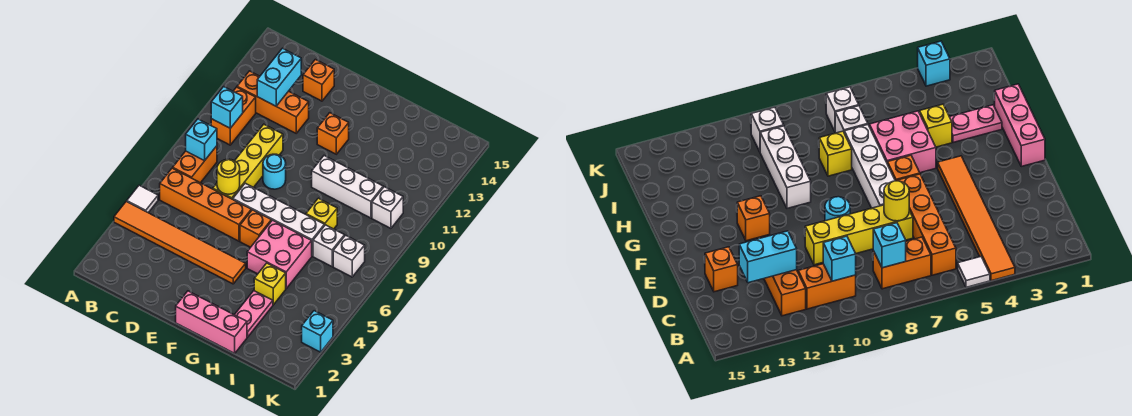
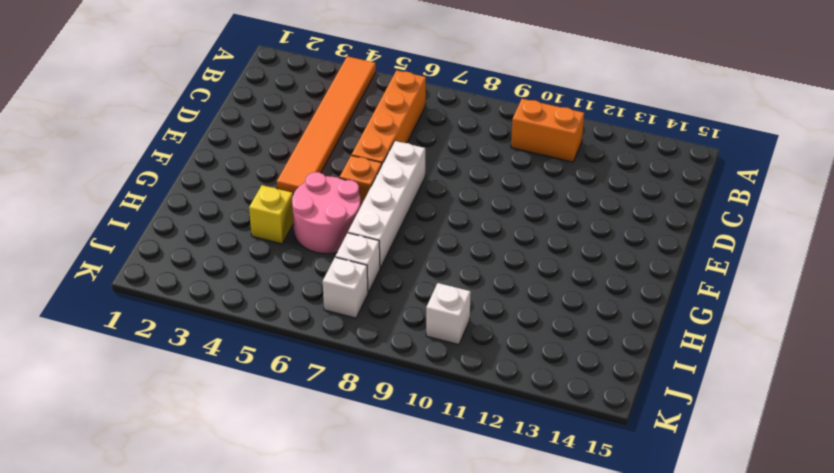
pink 2x2 round brick [292,172,361,254] -> pink 2x2 brick [247,220,312,288]
none -> white 1x1 tile [127,185,158,213]
none -> orange 1x2 brick [173,146,217,183]
none -> orange 1x3 brick [237,71,309,133]

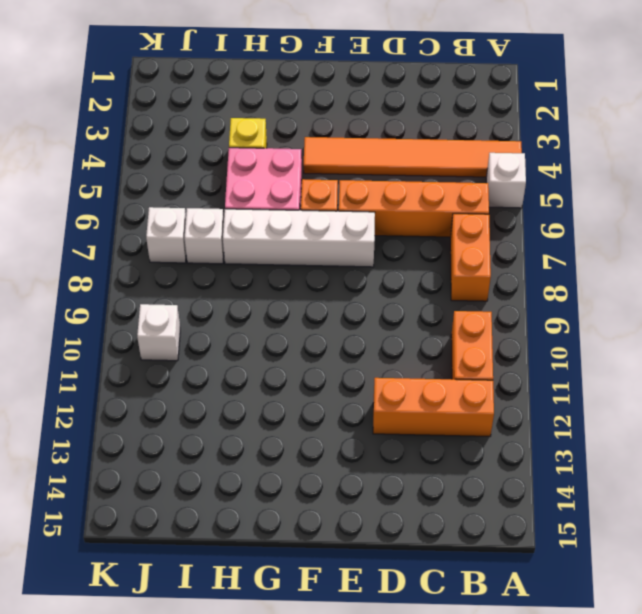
white 1x1 brick [486,153,526,208] -> white 1x1 tile [127,185,158,213]
none -> yellow 1x4 brick [213,124,283,199]
none -> orange 1x1 brick [303,59,334,101]
none -> cyan 1x1 round brick [263,154,286,189]

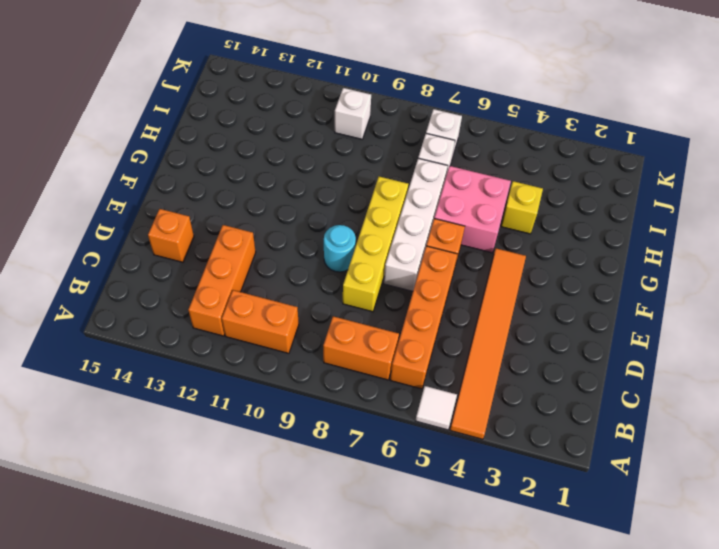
yellow 1x4 brick [343,177,408,312] -> yellow 1x4 brick turned to [213,124,283,199]
none -> pink 1x3 brick [176,291,247,353]
none -> orange 1x1 brick [317,113,349,154]
none -> white 1x3 brick [312,156,383,218]

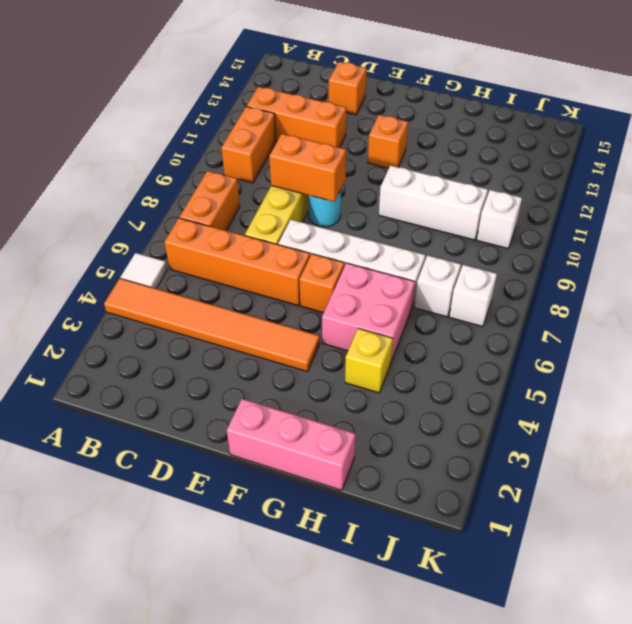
orange 1x2 brick [269,134,346,202] -> none
none -> pink 1x2 plate [235,291,273,337]
none -> yellow 1x1 brick [306,198,337,229]
none -> cyan 1x1 brick [302,311,333,352]

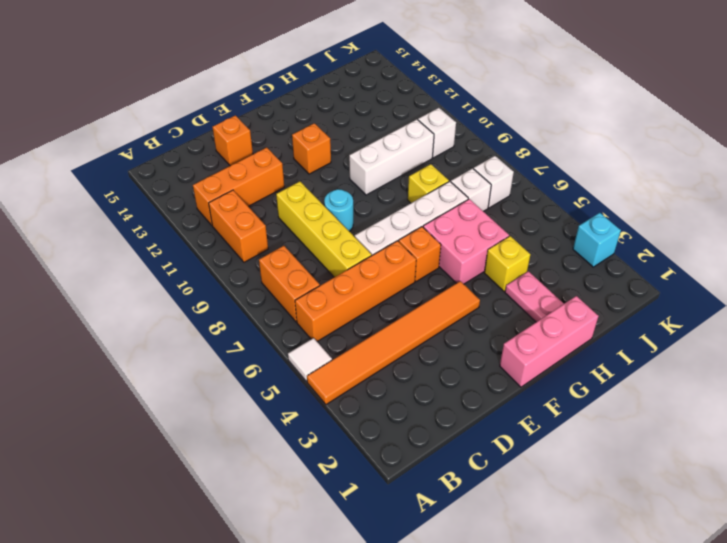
none -> cyan 1x1 brick [186,119,217,161]
none -> cyan 1x1 brick [211,87,243,128]
none -> cyan 1x2 brick [257,48,301,106]

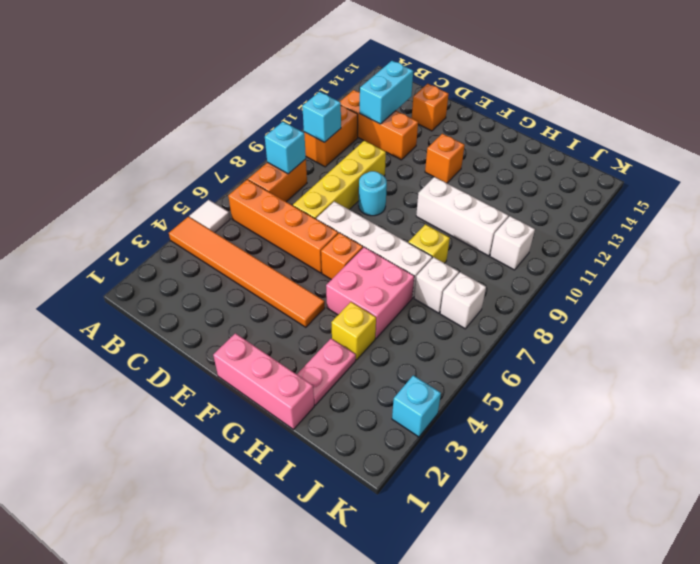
none -> yellow 1x1 round brick [217,159,240,194]

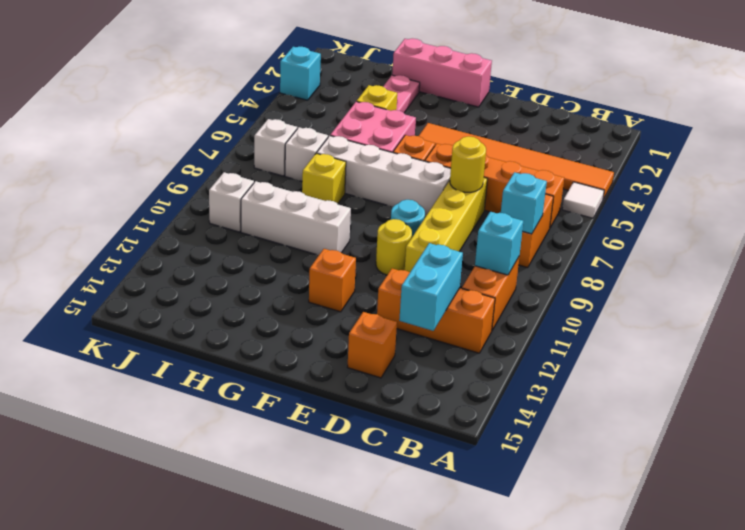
yellow 1x1 round brick [376,219,412,275] -> none

